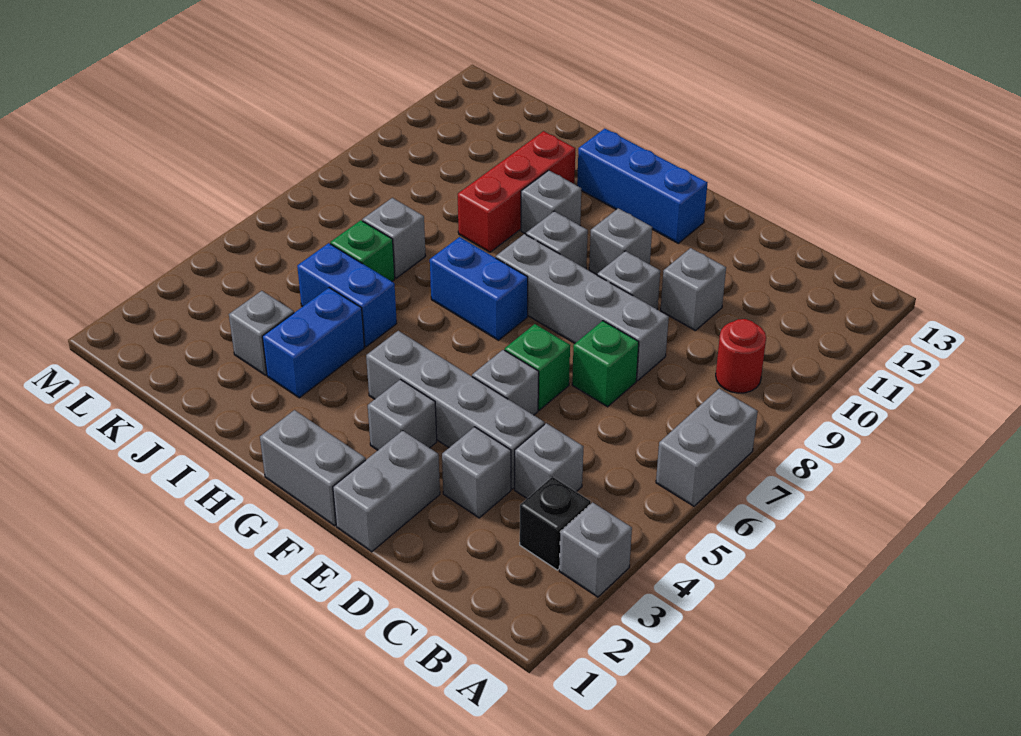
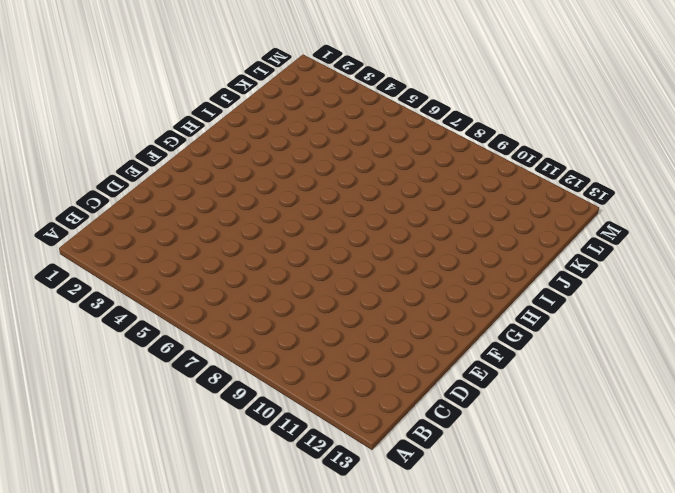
none -> grey 1x1 brick [559,502,632,597]
none -> grey 1x2 brick [656,389,758,506]
none -> black 1x1 brick [520,477,591,570]

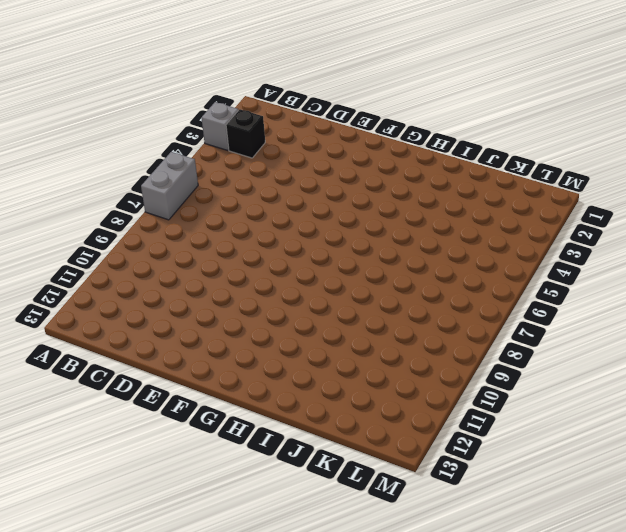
none -> red 1x1 round brick [716,319,766,393]
none -> grey 1x1 brick [515,423,583,498]
none -> grey 1x1 brick [442,427,511,518]

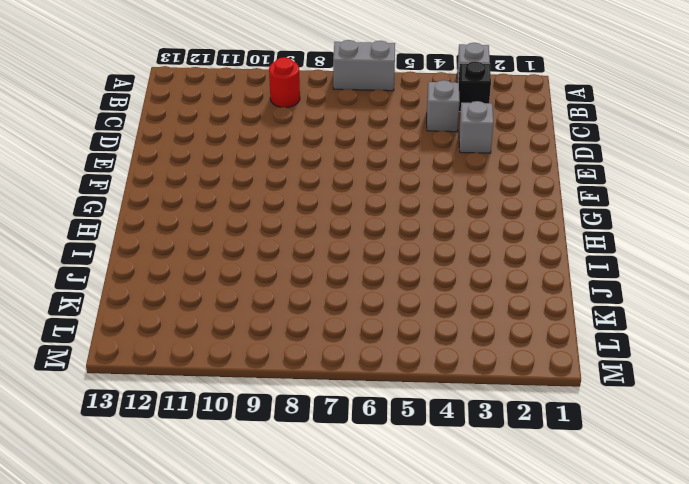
none -> grey 1x4 brick [366,331,544,489]
none -> green 1x1 brick [572,321,639,407]
none -> grey 1x4 brick [496,234,669,381]

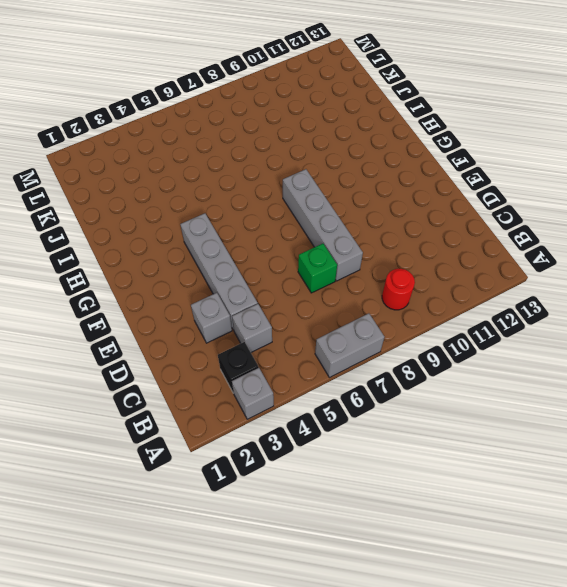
none -> grey 1x1 brick [661,248,726,331]
none -> grey 1x2 brick [333,431,440,552]
none -> grey 1x1 brick [472,350,539,415]

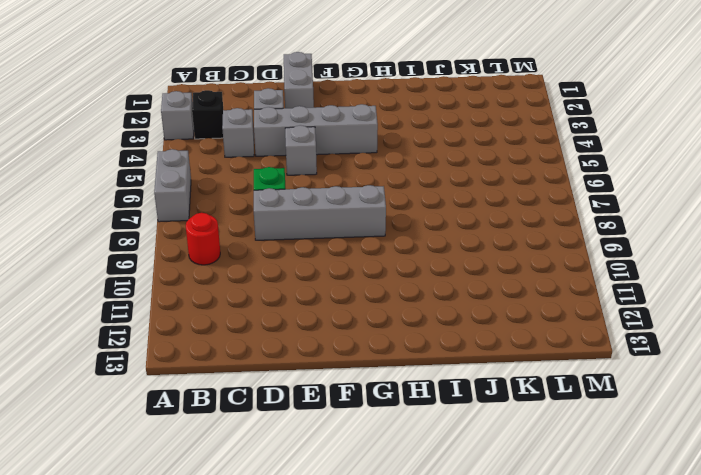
none -> grey 1x1 brick [661,248,726,331]
none -> green 1x1 brick [505,324,570,410]
none -> grey 1x1 brick [597,251,660,309]

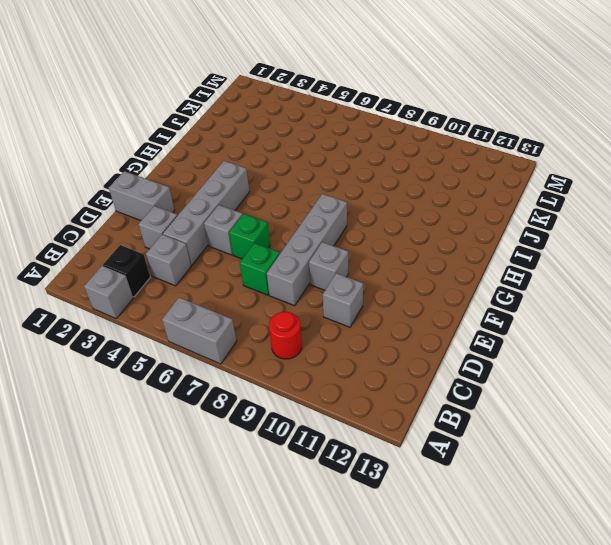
none -> grey 1x2 brick [260,410,366,526]
none -> grey 1x1 brick [368,379,437,450]
none -> grey 1x1 brick [589,208,652,274]

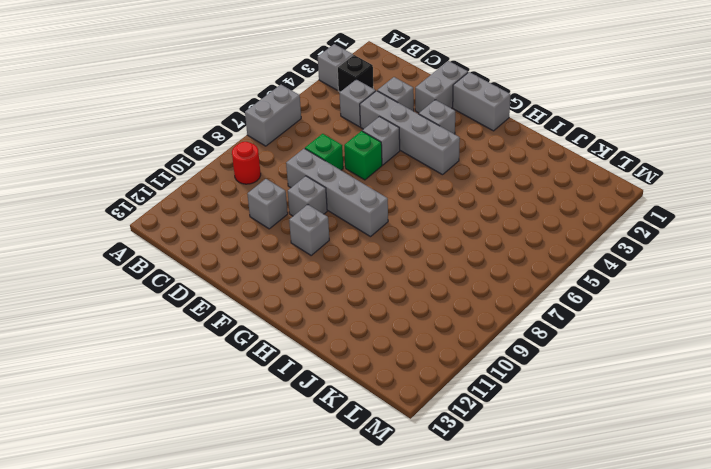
none -> blue 1x3 brick [577,129,707,243]
none -> blue 1x2 brick [430,237,528,340]
none -> grey 1x1 brick [526,211,588,269]

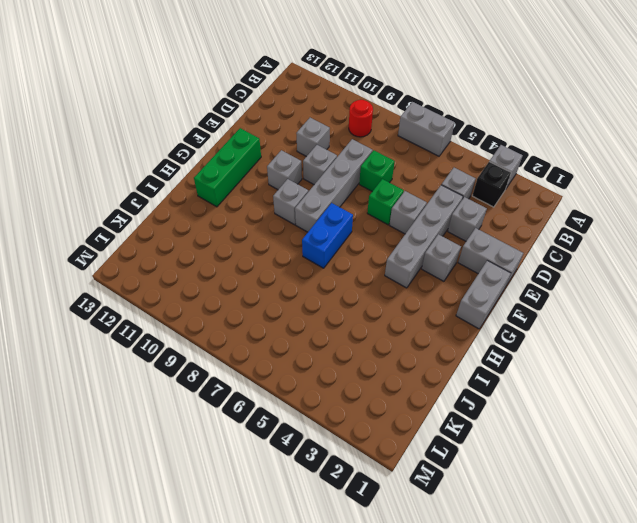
green 1x3 brick [194,128,261,207] -> blue 1x3 brick [577,129,707,243]
none -> grey 1x1 brick [521,170,581,234]
none -> blue 1x2 brick [262,288,364,398]
none -> blue 1x2 brick [297,243,397,347]

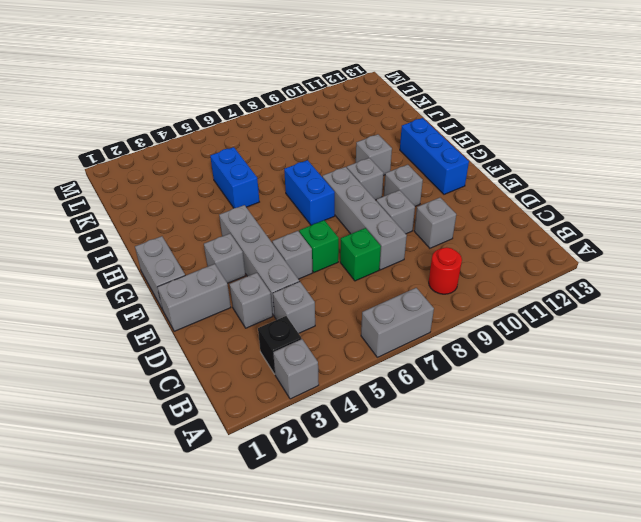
none -> blue 1x2 brick [262,288,364,398]
none -> red 1x3 brick [458,131,575,252]
none -> grey 1x1 brick [229,291,294,375]

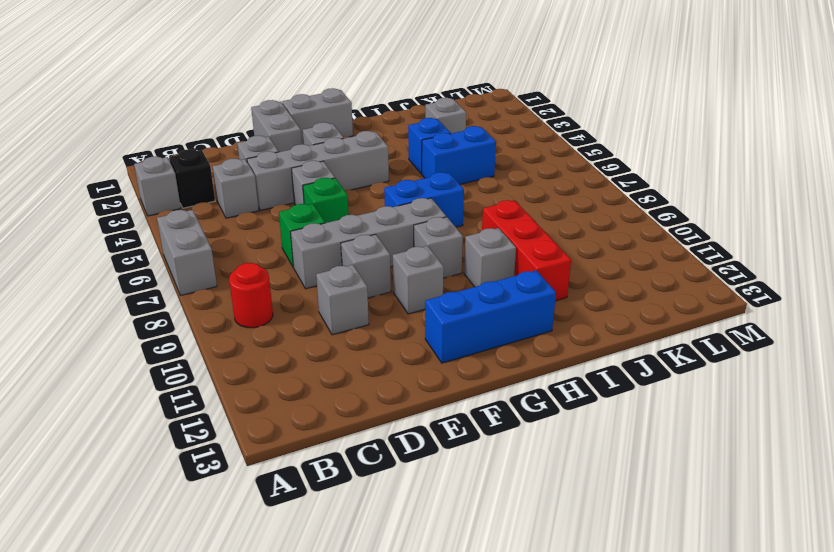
blue 1x1 brick [408,118,451,174] -> blue 1x2 brick [262,288,364,398]
none -> green 1x1 brick [330,220,395,281]
none -> grey 1x1 brick [362,198,426,278]

